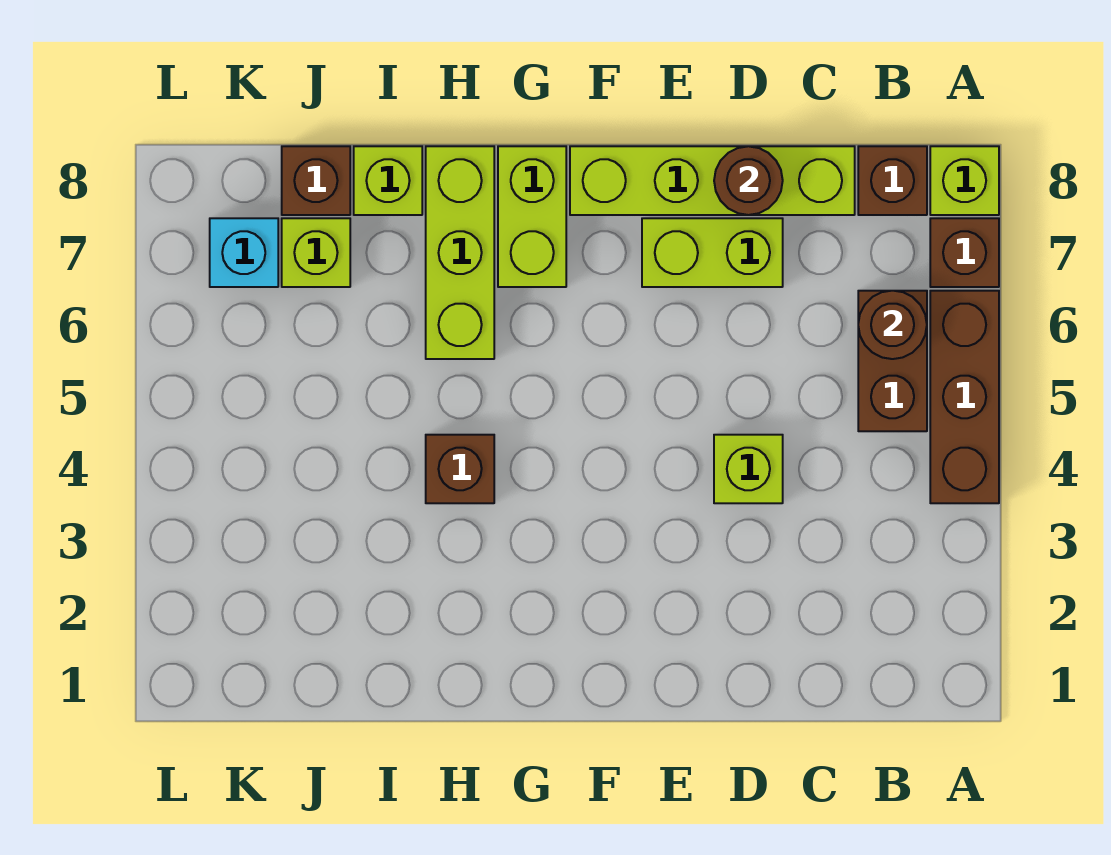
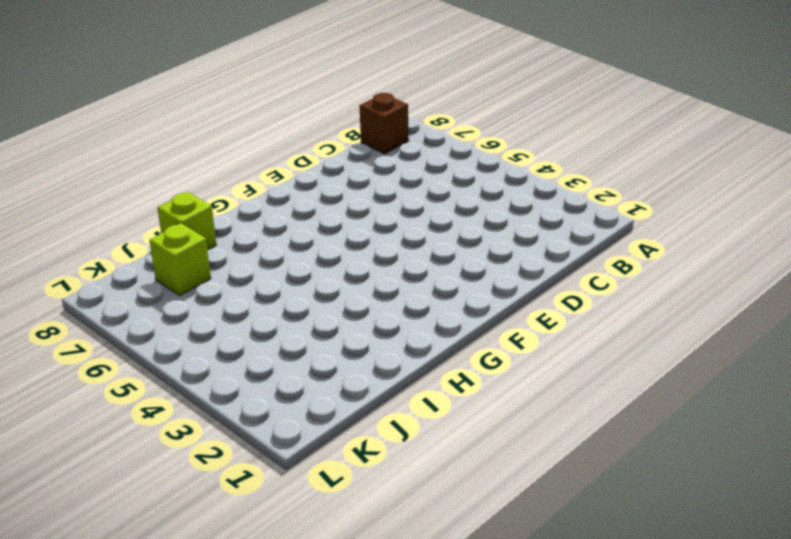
none -> brown 1x3 brick [930,291,999,503]
none -> brown 1x1 brick [930,218,999,287]
none -> lime 1x1 brick [930,146,999,215]

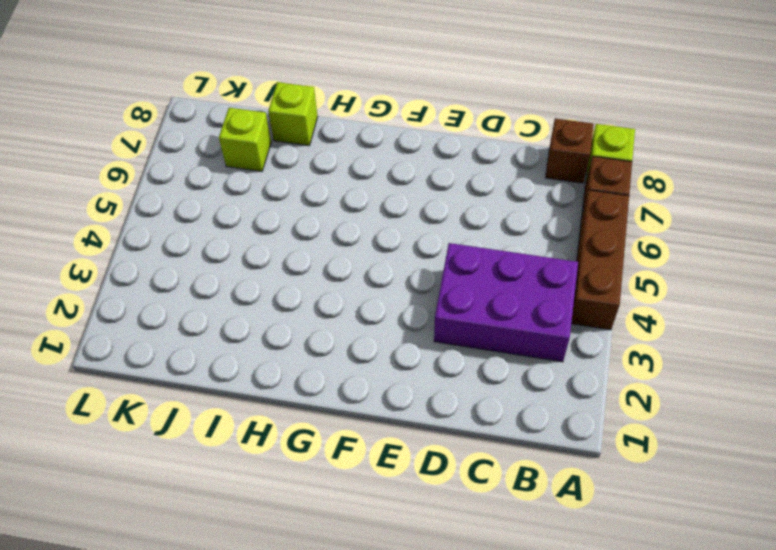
purple 2x3 brick [434,243,578,362] -> lime 1x1 brick [714,435,783,503]
none -> brown 1x2 brick [858,291,927,431]
none -> lime 1x4 brick [570,146,855,215]
none -> lime 1x2 brick [642,218,783,287]

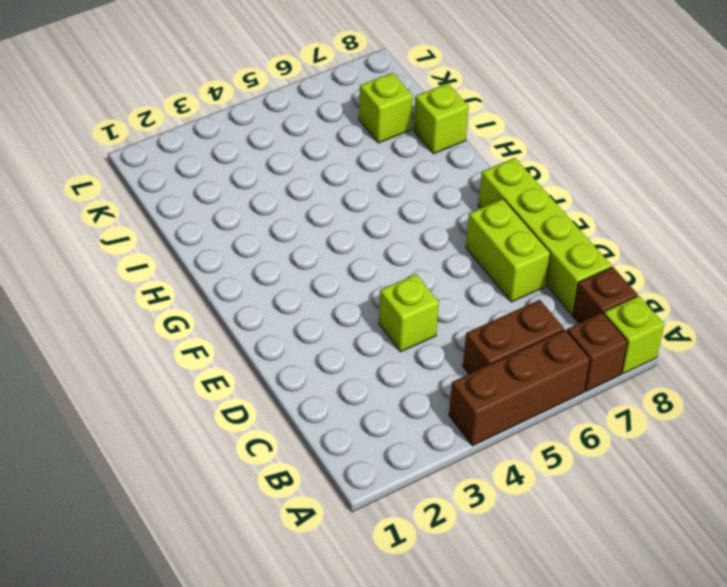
none -> lime 1x2 brick [498,146,566,287]
none -> brown 1x1 brick [426,435,494,503]
none -> lime 1x3 brick [426,146,494,359]

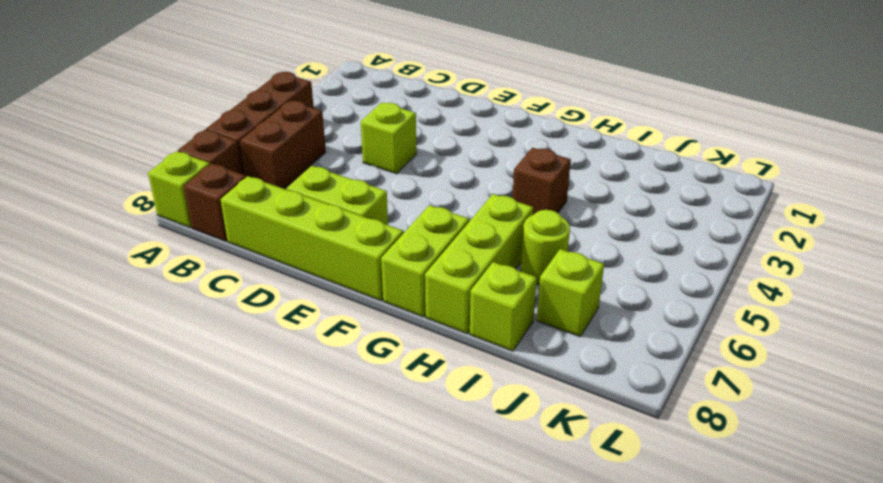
lime 1x1 round brick [521,210,570,285] -> none
none -> brown 1x1 brick [282,146,350,215]
none -> cyan 1x1 brick [210,218,278,287]
none -> brown 1x1 round brick [858,291,927,359]

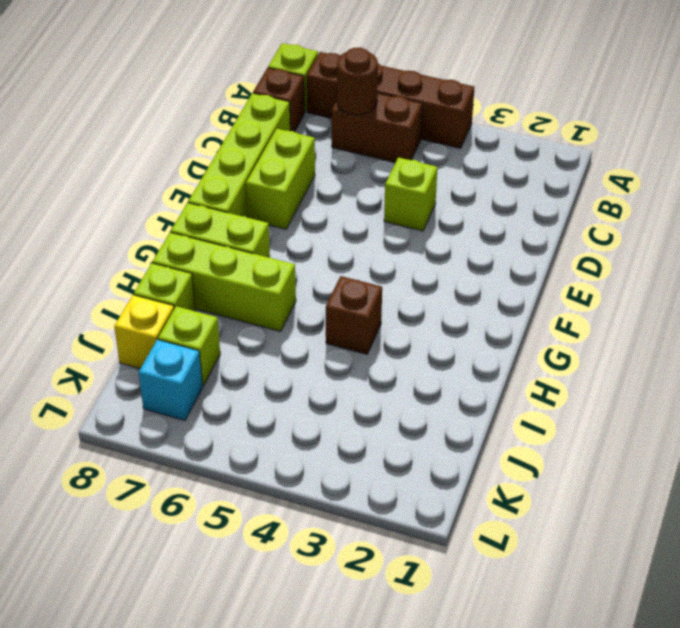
yellow 1x1 brick [114,295,174,369] -> brown 1x1 brick [282,146,350,215]
none -> brown 1x1 round brick [714,146,783,215]

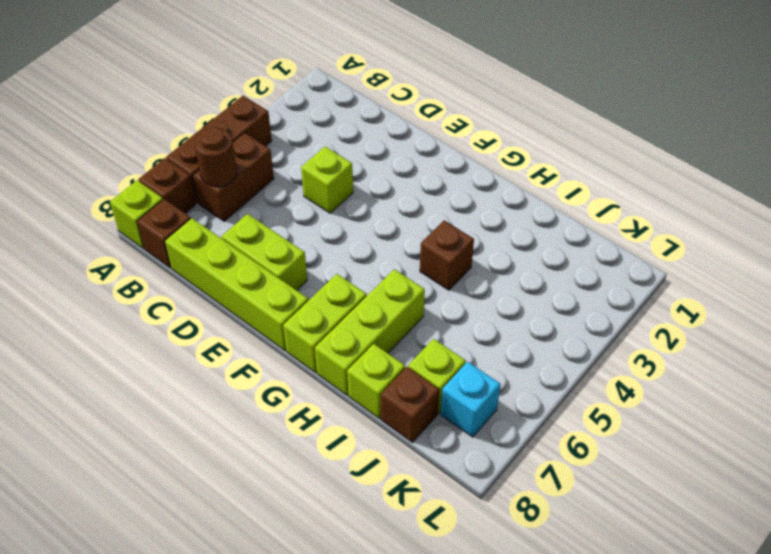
none -> brown 1x1 round brick [714,146,783,215]

